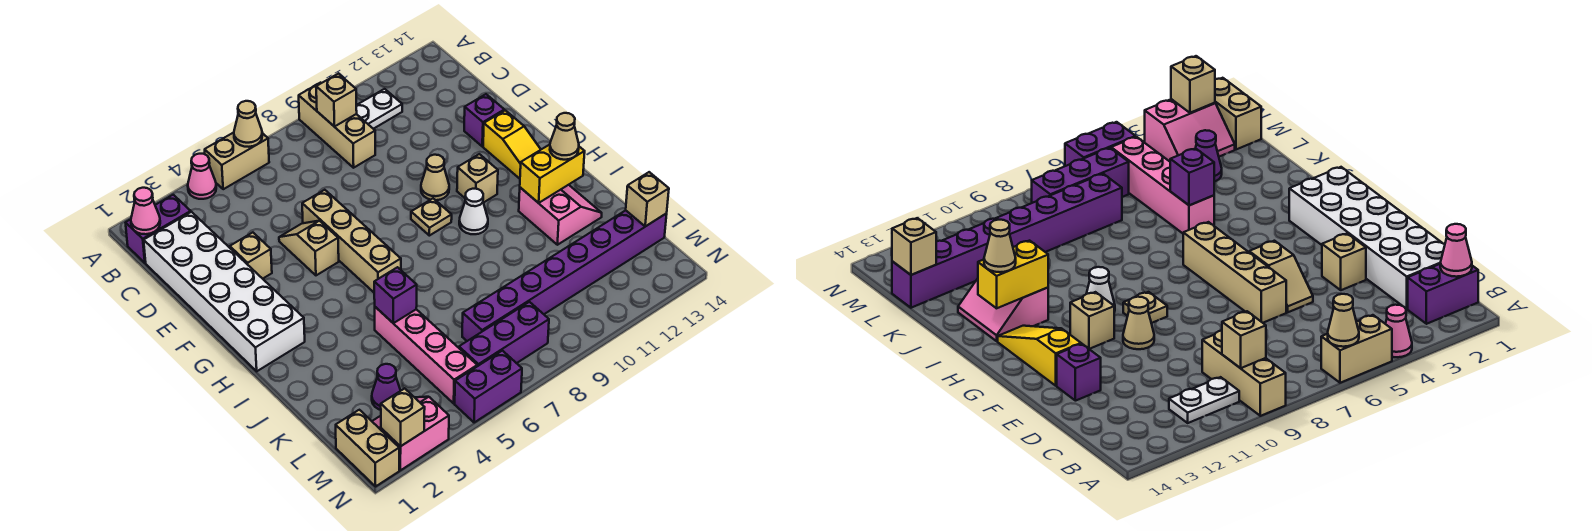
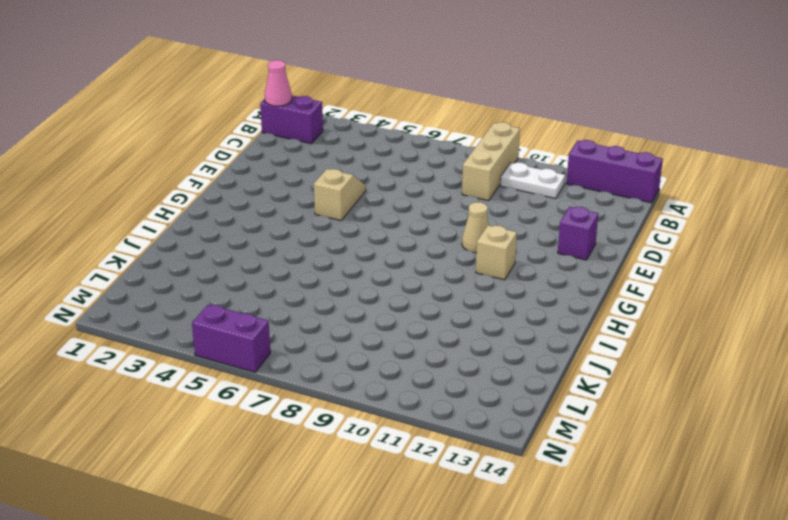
purple 1x3 brick [566,140,663,203] -> purple 1x3 brick moved to [459,302,549,366]
none -> pink 1x1 cone [188,154,216,199]
none -> tan 1x2 brick [205,132,269,189]
none -> white 2x6 brick [144,212,305,371]
none -> tan 1x1 brick [230,233,272,279]

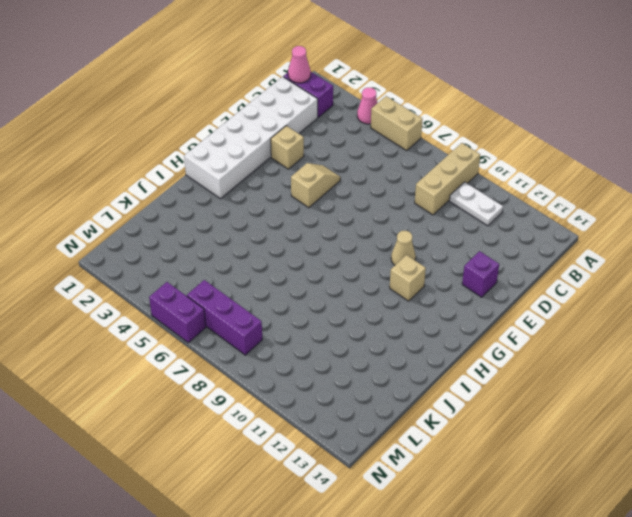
none -> tan 1x4 brick [302,190,401,292]
none -> yellow 1x3 slope [483,110,541,179]
none -> tan 1x1 plate [411,198,452,236]
none -> white 1x1 cone [459,189,488,234]

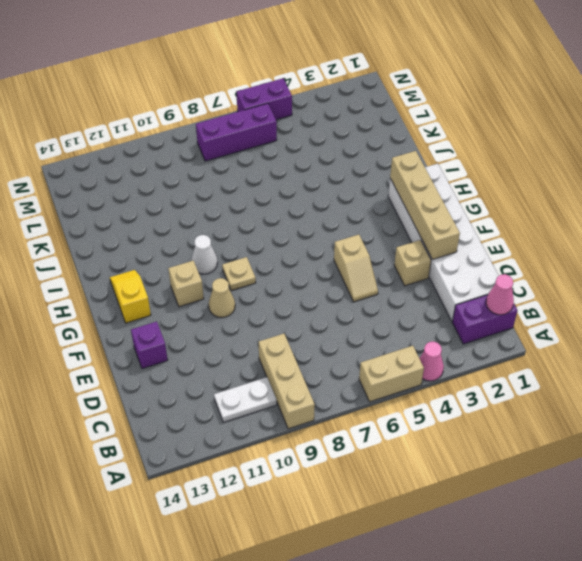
tan 1x4 brick [390,151,460,260] -> tan 1x4 brick moved to [302,190,401,292]
yellow 1x2 slope [110,270,151,323] -> yellow 1x3 slope [483,110,541,179]
none -> pink 2x2 slope [519,185,602,245]
none -> pink 1x4 brick [375,307,477,403]
none -> purple 1x1 cone [372,364,401,410]
none -> purple 1x8 brick [462,210,667,341]

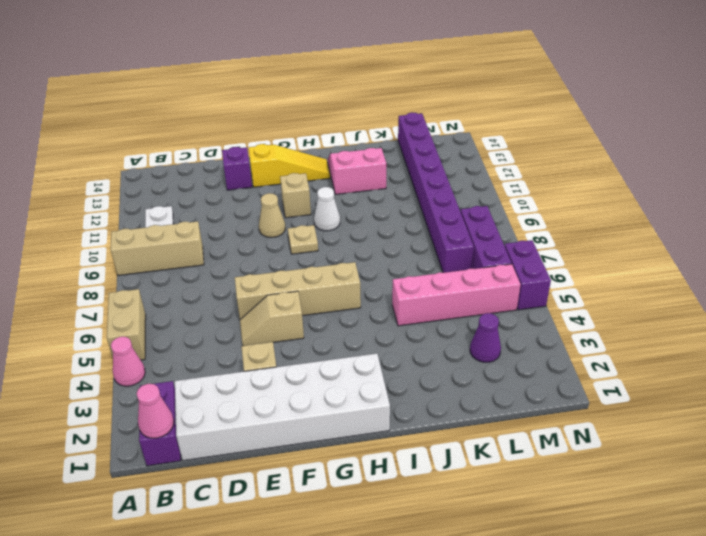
none -> tan 1x2 brick [336,410,399,486]
none -> pink 2x2 slope [372,397,449,470]
none -> tan 1x1 cone [234,101,262,147]
none -> tan 1x1 brick [316,74,357,127]

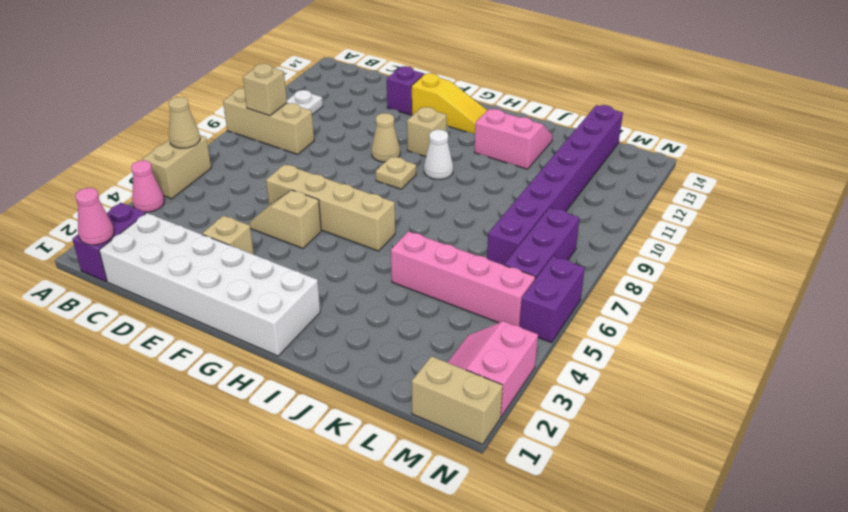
none -> purple 1x1 cone [372,364,401,410]
none -> yellow 1x2 brick [520,145,585,203]
none -> purple 1x1 brick [374,267,417,323]
none -> tan 1x1 brick [626,172,669,226]

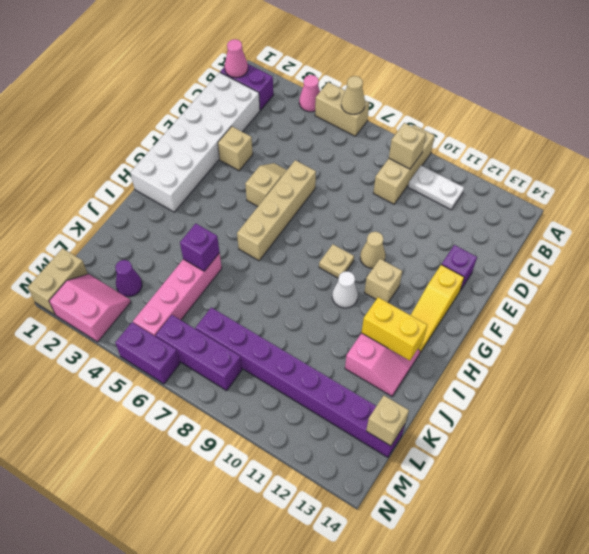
none -> tan 1x1 brick [381,388,425,446]
none -> tan 1x1 cone [550,113,579,160]

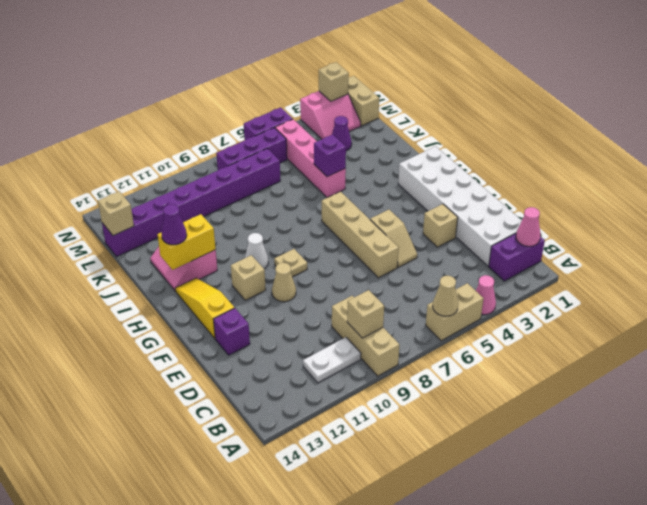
purple 1x1 cone [161,204,187,245] -> tan 1x1 cone [550,113,579,160]

